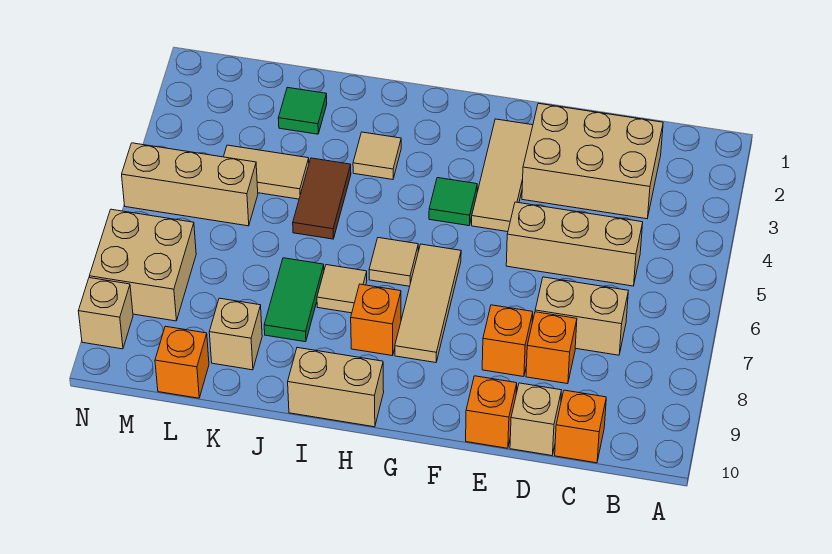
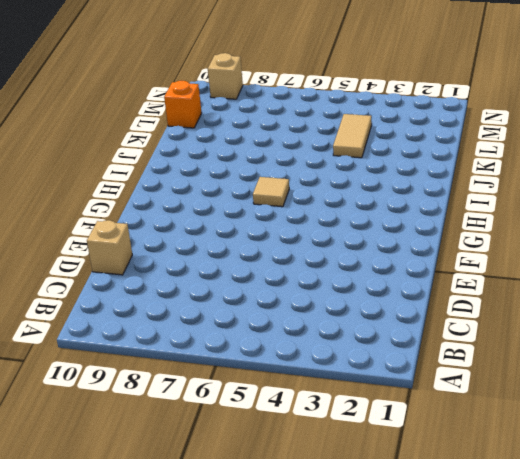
none -> tan 2x3 brick [522,103,663,219]
none -> tan 1x3 brick [506,202,643,286]
none -> tan 1x2 brick [535,277,628,355]

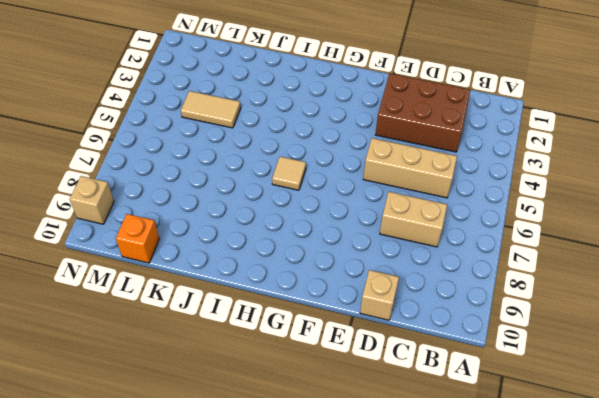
brown 2x3 brick [375,73,470,152] -> tan 2x3 brick [522,103,663,219]
none -> orange 1x1 brick [555,390,606,463]
none -> orange 1x1 brick [526,312,577,384]
none -> orange 1x1 brick [482,305,533,377]

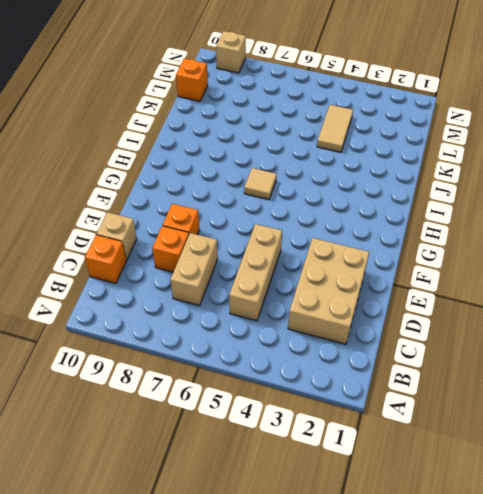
none -> orange 1x1 brick [466,376,517,448]
none -> tan 1x3 tile [472,119,533,232]
none -> green 1x1 tile [429,178,477,226]

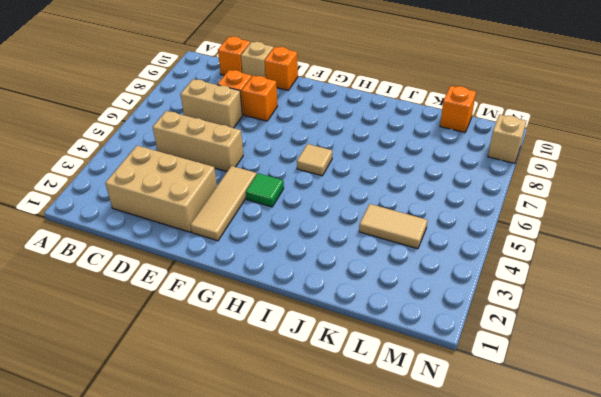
none -> tan 1x3 tile [395,244,461,363]
none -> orange 1x1 brick [351,284,401,356]
none -> tan 1x2 brick [288,348,384,427]

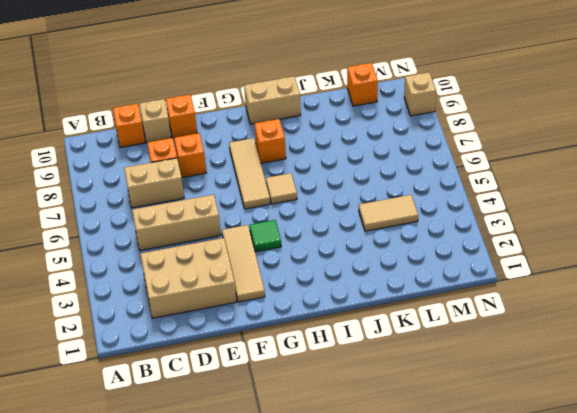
none -> tan 1x1 tile [353,132,401,180]
none -> tan 1x1 tile [317,265,367,313]
none -> brown 1x2 tile [293,158,351,239]

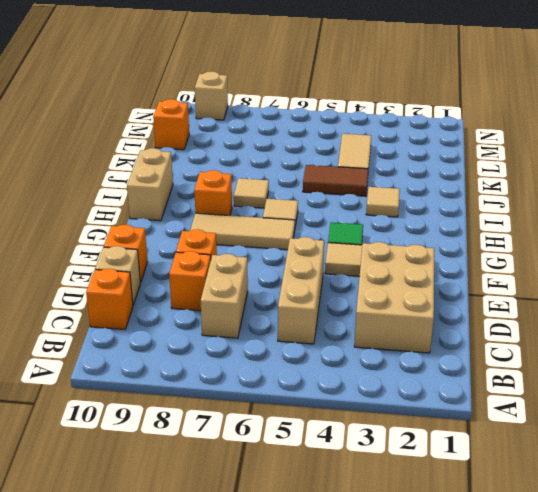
none -> green 1x2 tile [264,258,324,342]
none -> green 1x1 tile [278,87,327,134]
none -> tan 1x1 brick [209,298,262,370]

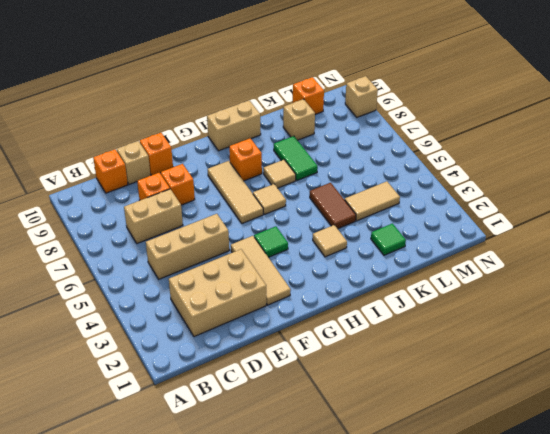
none -> tan 1x3 brick [122,143,258,226]
none -> tan 2x2 brick [89,209,196,321]

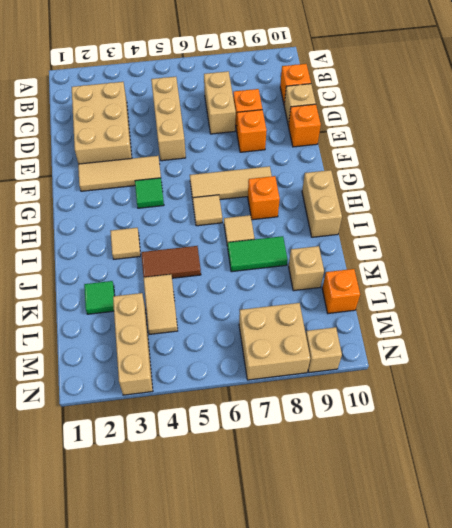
tan 1x3 brick [113,293,153,395] -> tan 1x3 brick moved to [122,143,258,226]

